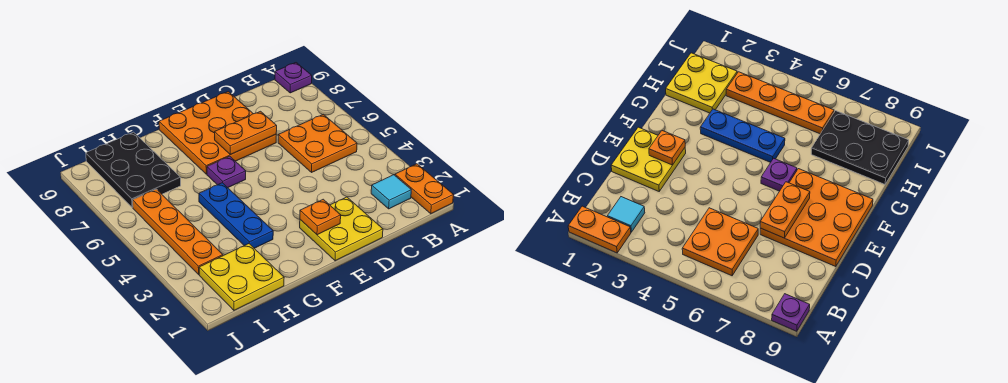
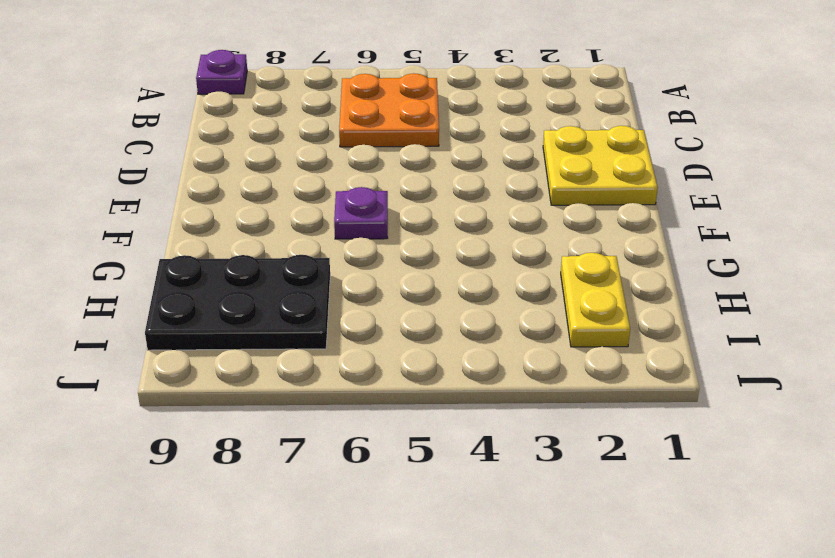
yellow 1x2 plate [561,253,630,347] -> yellow 2x2 plate [199,244,284,310]
none -> orange 1x2 plate [395,164,453,214]
none -> cyan 1x1 tile [371,175,411,209]
none -> orange 3x3 plate [159,92,276,174]

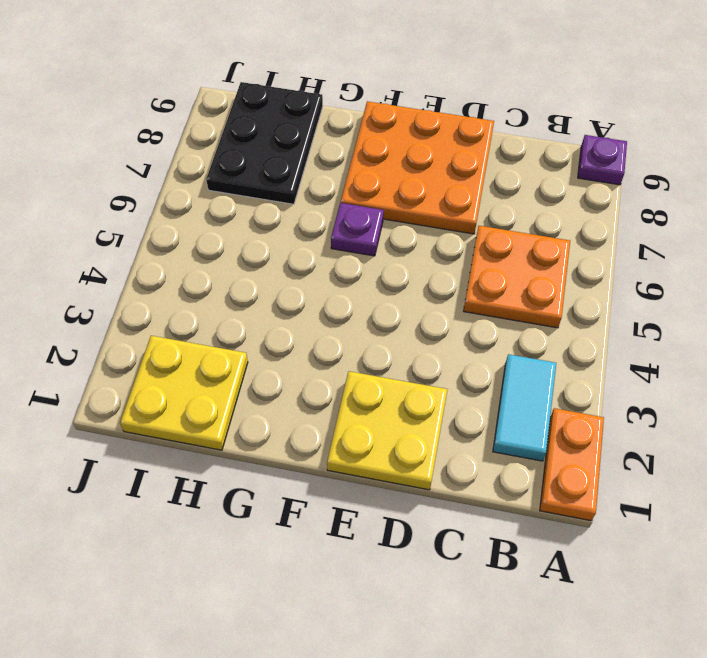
cyan 1x2 tile [493,354,556,461] -> cyan 1x1 tile [371,175,411,209]
none -> blue 1x3 plate [199,183,273,248]
none -> orange 1x4 plate [133,189,223,275]
none -> orange 1x2 plate [215,111,277,155]

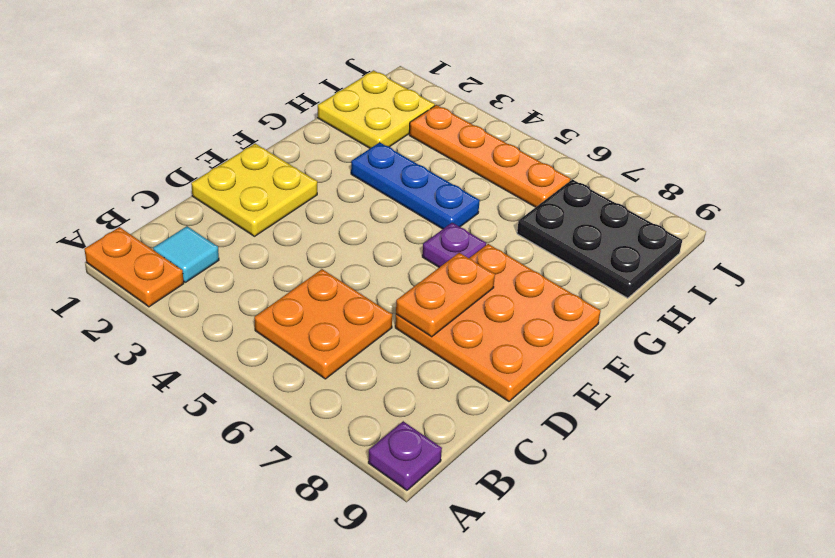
none -> orange 1x1 plate [300,199,341,235]

